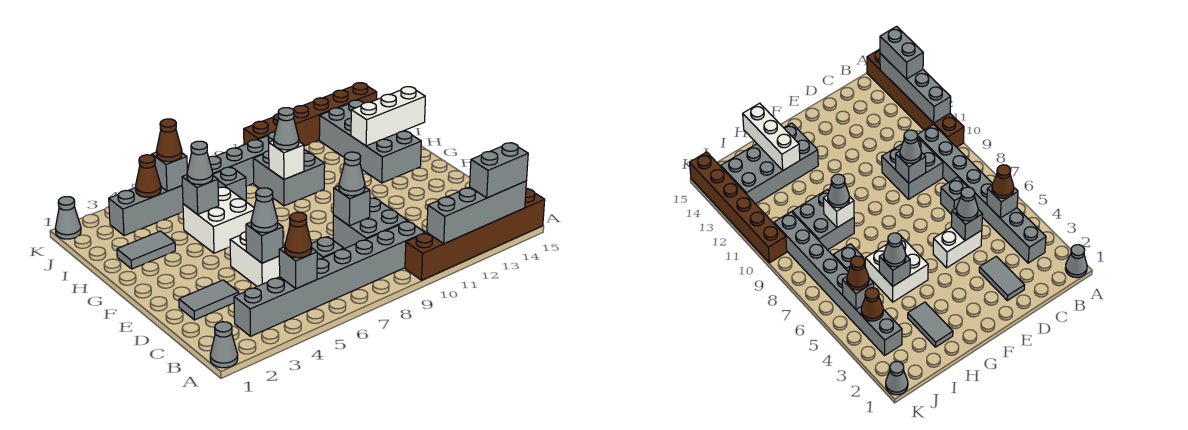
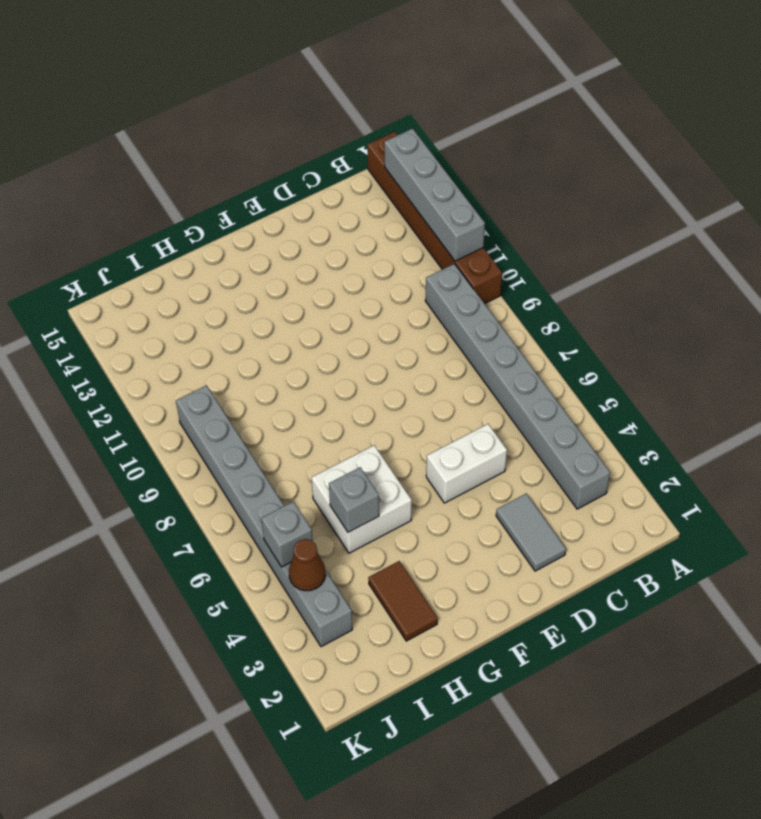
brown 1x2 tile [368,561,438,641] -> grey 1x2 tile [117,231,175,269]
none -> grey 1x1 cone [210,322,238,368]
none -> grey 1x1 brick [311,237,344,259]
none -> grey 2x2 brick [333,198,407,249]
none -> grey 2x4 brick [319,100,421,183]

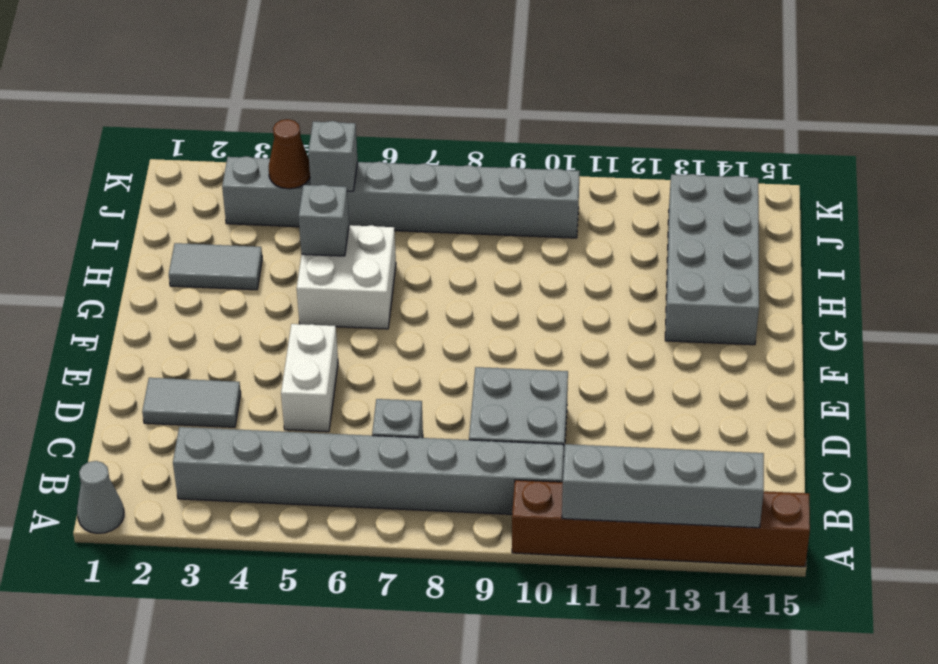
none -> grey 2x2 brick [253,149,325,206]
none -> grey 1x1 brick [213,167,246,201]
none -> grey 1x1 cone [55,197,81,239]
none -> brown 1x6 brick [244,83,377,146]

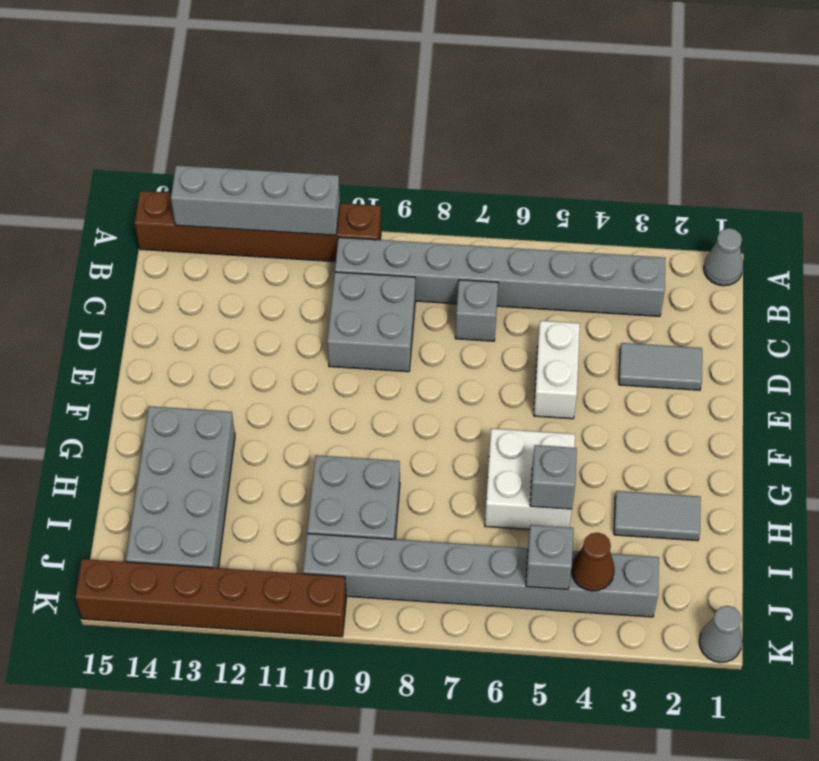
none -> grey 1x1 brick [213,167,246,201]
none -> grey 1x1 brick [279,247,317,289]
none -> grey 1x1 brick [246,222,283,263]
none -> grey 1x1 brick [333,186,370,226]

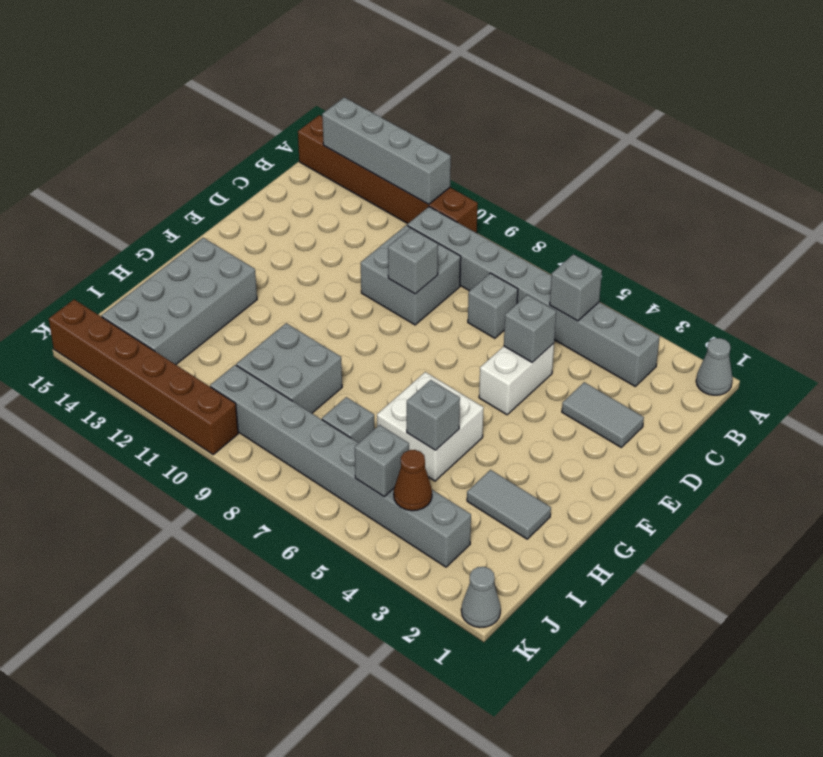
none -> white 1x1 brick [269,140,304,179]
none -> white 1x3 brick [351,87,425,146]
none -> grey 1x2 brick [470,143,528,198]
none -> brown 1x1 cone [285,212,312,258]

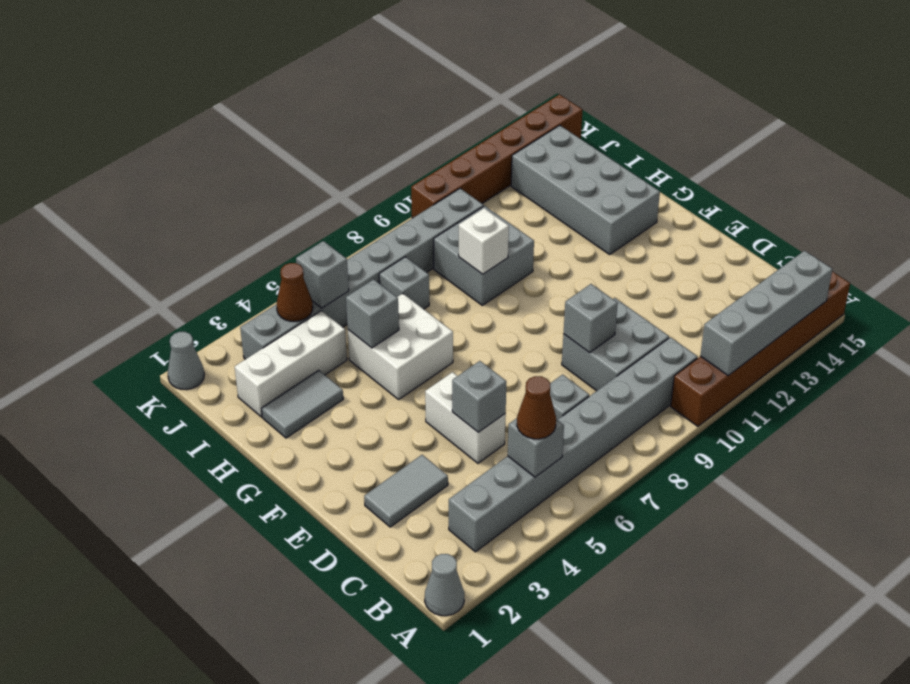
white 1x3 brick [235,311,347,417] -> white 1x3 brick moved to [351,87,425,146]
none -> grey 1x2 brick [470,143,528,198]
none -> grey 1x1 cone [251,188,278,233]
none -> grey 1x1 cone [339,152,365,196]
none -> grey 1x1 cone [187,141,213,185]

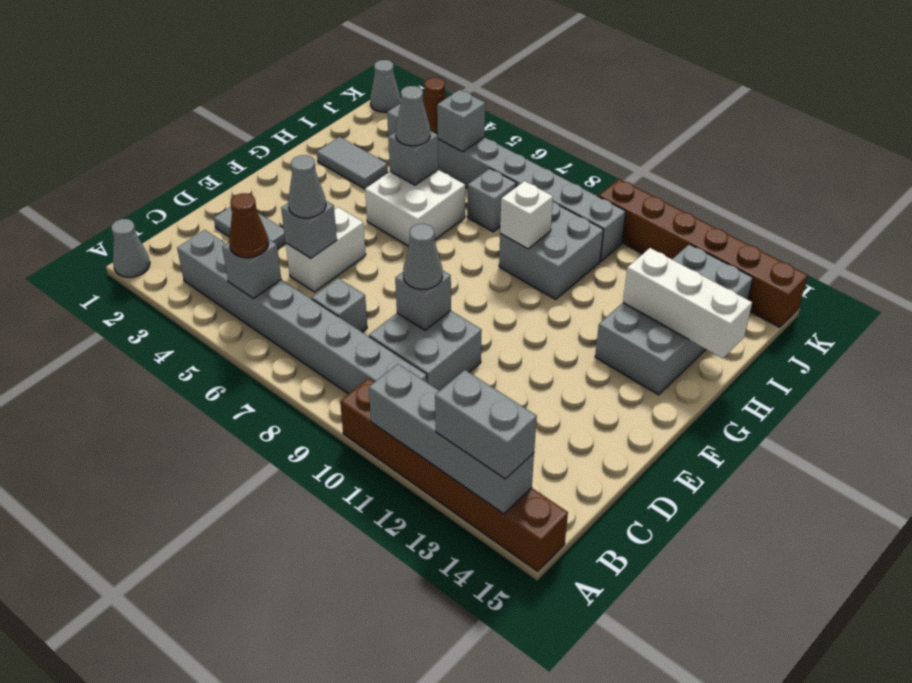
none -> grey 1x1 cone [274,108,299,150]
none -> brown 1x1 cone [156,119,182,162]

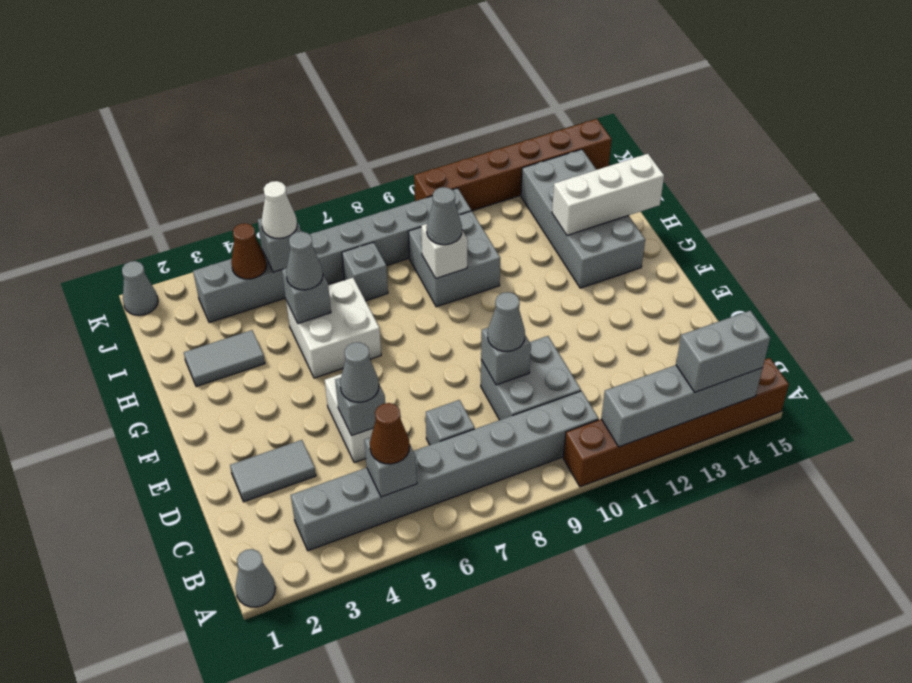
white 1x1 cone [261,181,297,238] -> brown 1x1 cone [156,119,182,162]

